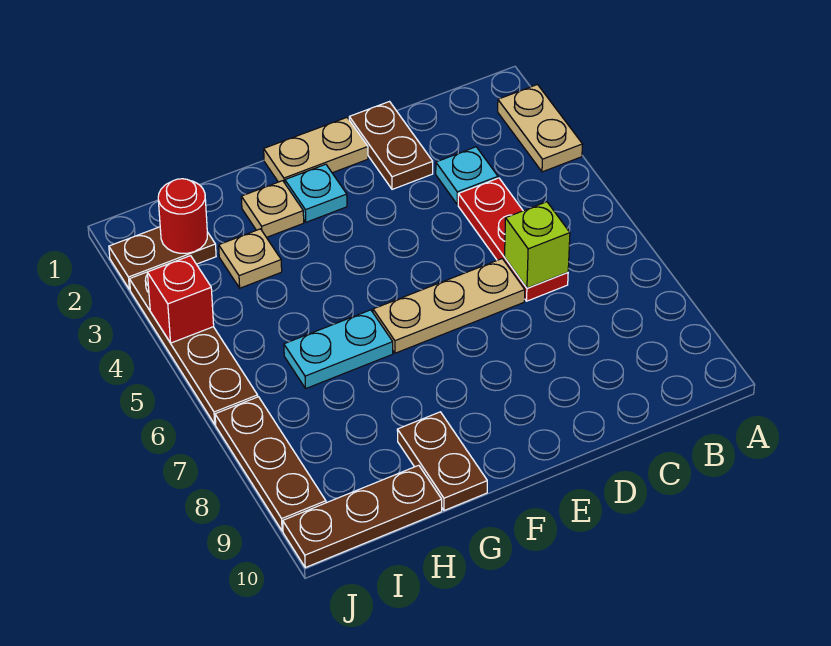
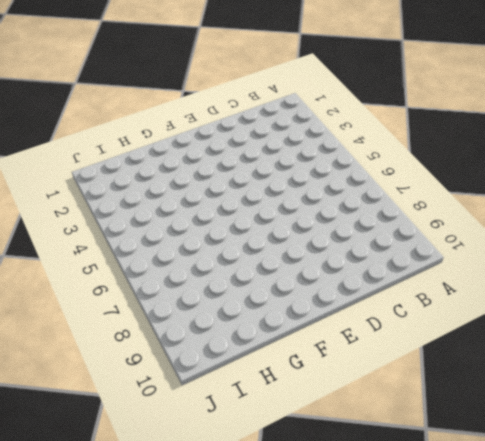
none -> tan 1x2 plate [498,85,583,172]
none -> cyan 1x1 plate [436,147,498,204]
none -> red 1x3 plate [458,178,568,301]

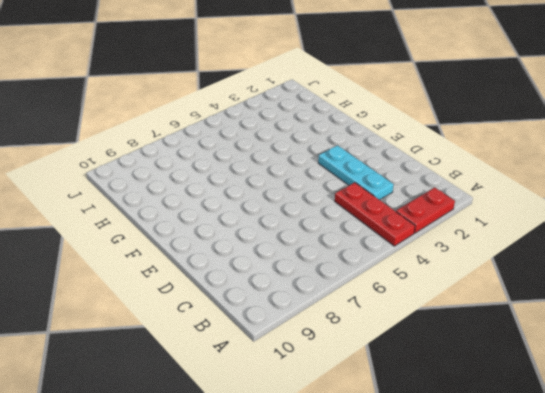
red 1x2 plate [396,187,455,233] -> tan 1x2 plate [498,85,583,172]
red 1x3 plate [335,182,415,246] -> red 1x3 plate turned to [458,178,568,301]
cyan 1x3 plate [318,145,394,200] -> cyan 1x1 plate [436,147,498,204]
none -> brown 1x2 plate [349,102,433,189]
none -> tan 1x3 plate [373,259,525,353]
none -> tan 1x2 plate [264,118,368,183]

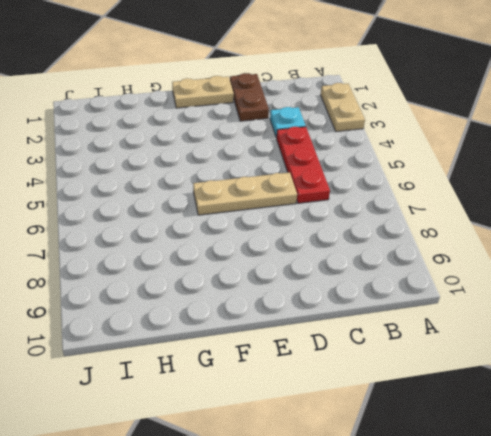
none -> cyan 1x1 plate [285,164,347,222]
none -> tan 1x1 plate [241,181,304,237]
none -> cyan 1x2 plate [284,310,393,388]

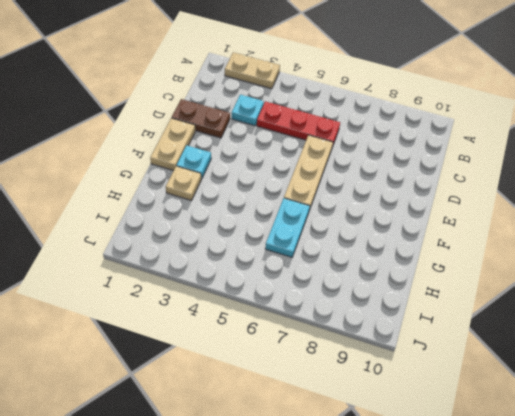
none -> brown 1x2 plate [397,412,487,511]
none -> tan 1x1 plate [219,229,282,288]
none -> brown 1x3 plate [283,465,442,567]

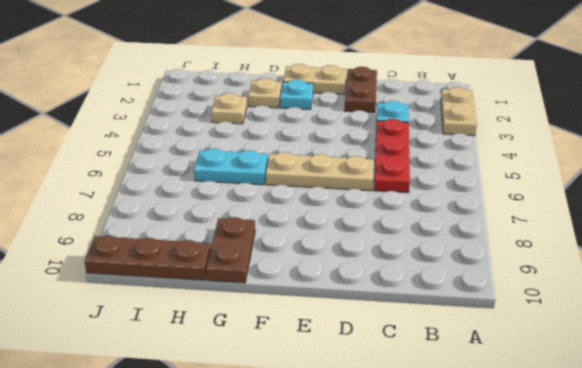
none -> brown 1x2 plate [109,227,216,290]
none -> brown 1x4 plate [130,272,258,424]
none -> brown 1x3 plate [215,397,326,531]

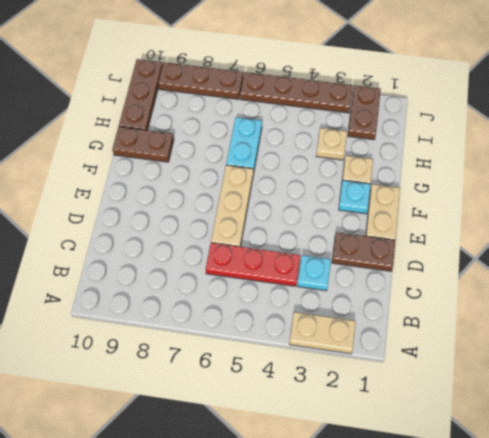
none -> lime 1x1 brick [505,202,570,288]
none -> red 1x1 round brick [158,179,207,253]
none -> red 1x1 brick [147,256,214,343]

